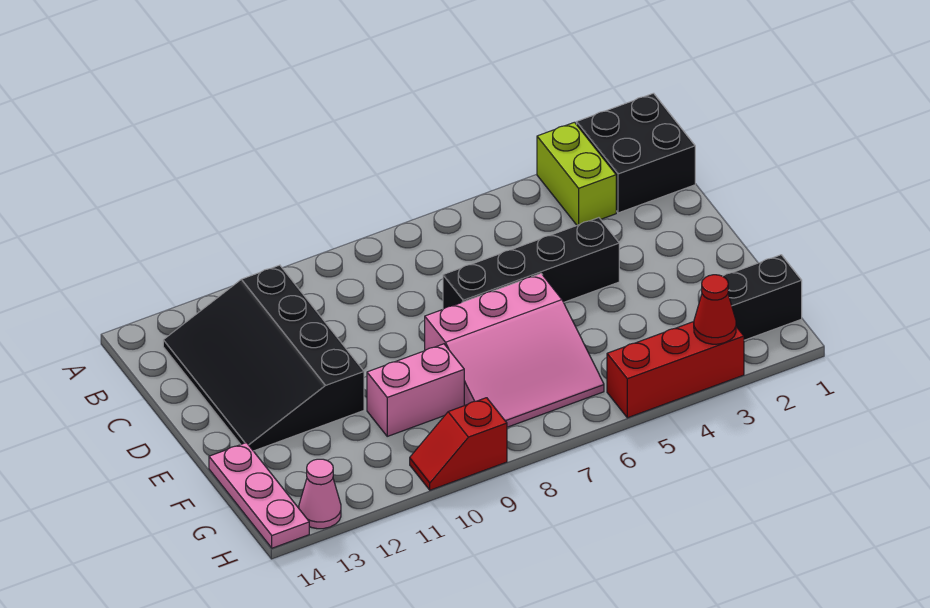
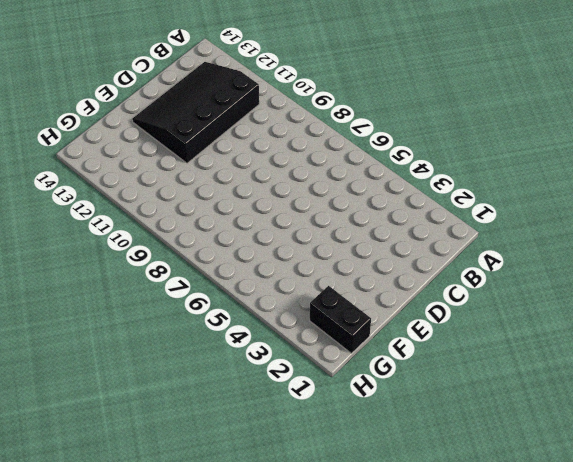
none -> black 2x2 brick [577,93,695,213]
none -> lime 1x2 brick [537,122,616,225]
none -> black 1x4 brick [443,218,619,309]

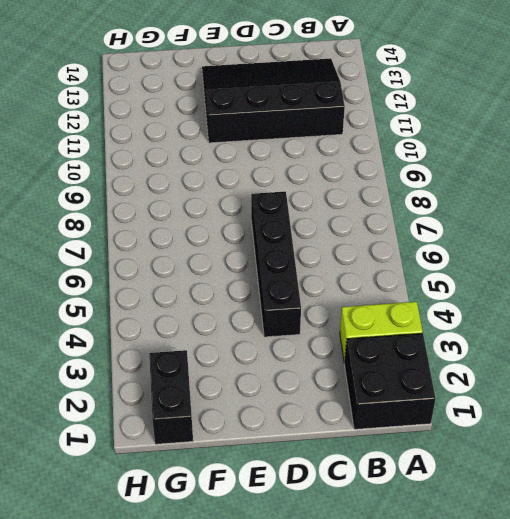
none -> pink 3x3 slope [425,274,604,427]
none -> pink 1x2 brick [367,344,464,436]
none -> pink 1x3 plate [209,443,309,548]

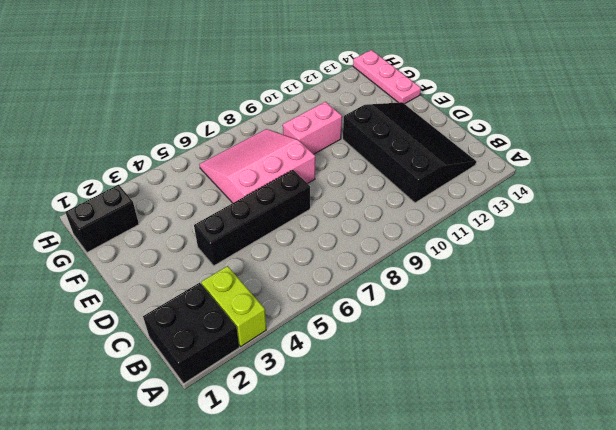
none -> red 1x3 brick [607,322,744,418]
none -> red 1x2 slope [410,398,507,490]
none -> pink 1x1 cone [299,459,341,529]

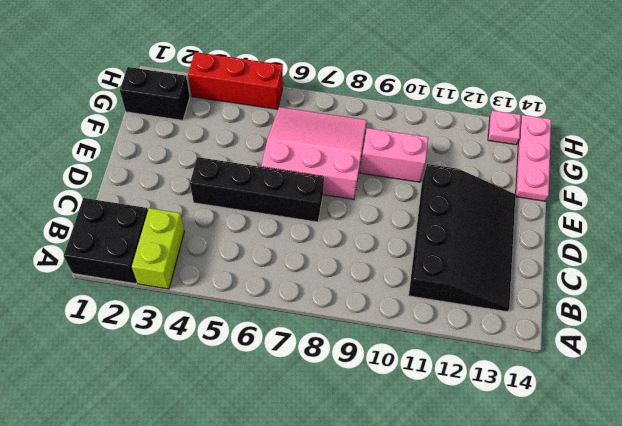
pink 1x1 plate [488,111,521,145] -> pink 1x1 cone [299,459,341,529]
none -> red 1x2 slope [410,398,507,490]
none -> red 1x1 cone [694,275,736,344]

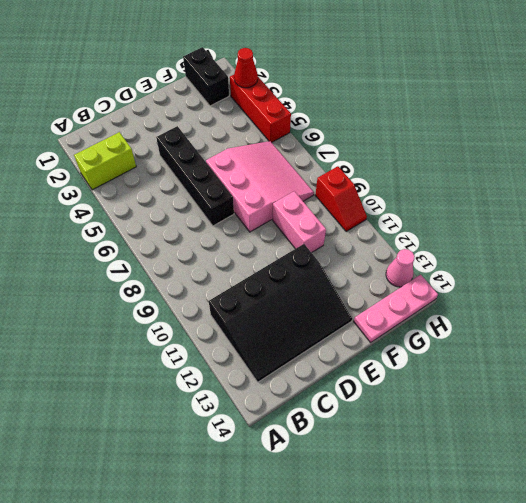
none -> black 2x2 brick [577,93,695,213]

